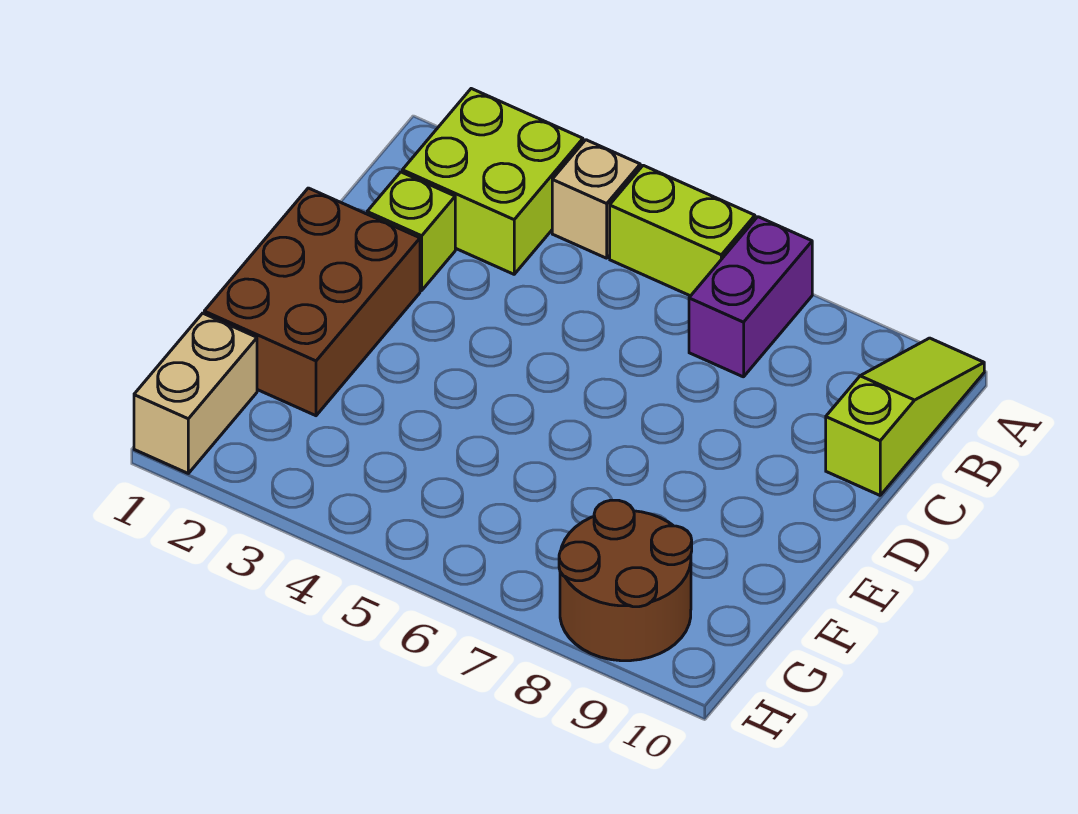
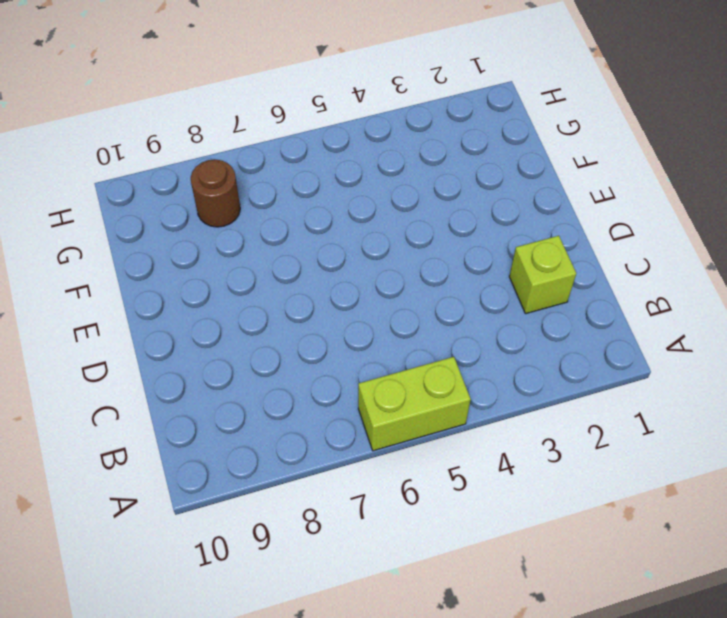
brown 1x1 round brick [191,159,240,227] -> brown 2x2 round brick [559,500,692,661]
none -> lime 2x2 brick [402,89,583,274]
none -> tan 1x1 brick [552,140,640,258]

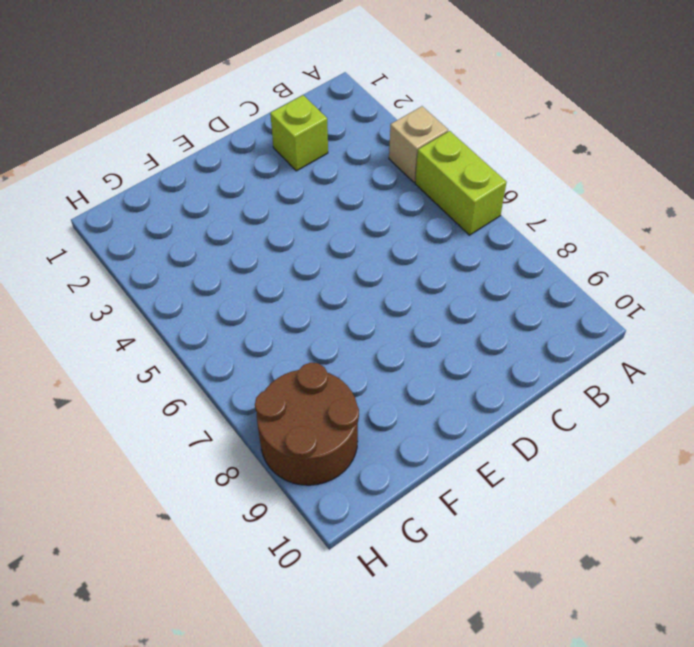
none -> lime 2x2 brick [402,89,583,274]
none -> purple 1x2 brick [689,217,812,377]

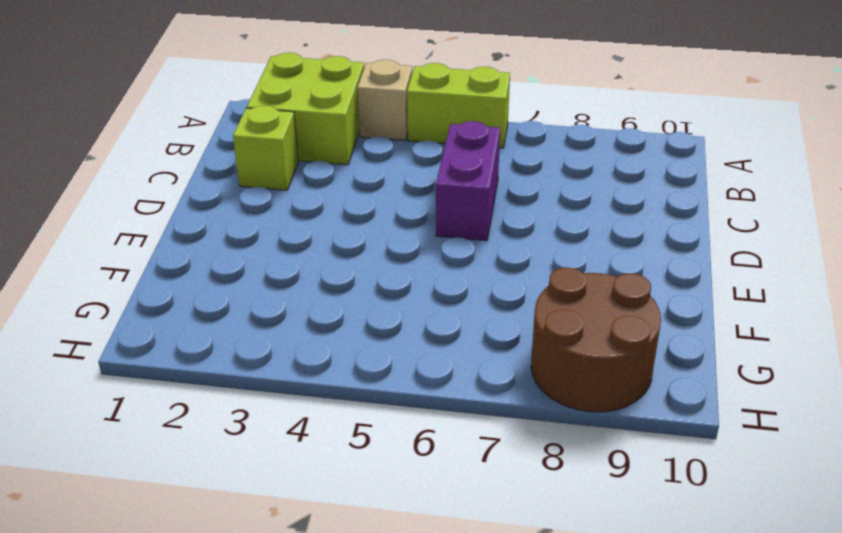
purple 1x2 brick [436,121,500,241] -> purple 1x2 brick moved to [689,217,812,377]
none -> lime 1x3 slope [826,338,984,495]
none -> brown 2x3 brick [204,188,420,416]

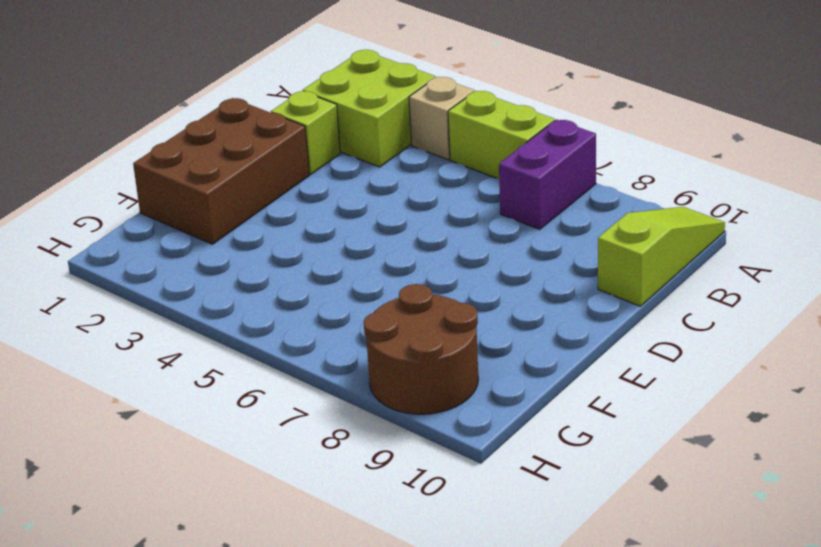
none -> tan 1x2 brick [134,313,257,473]

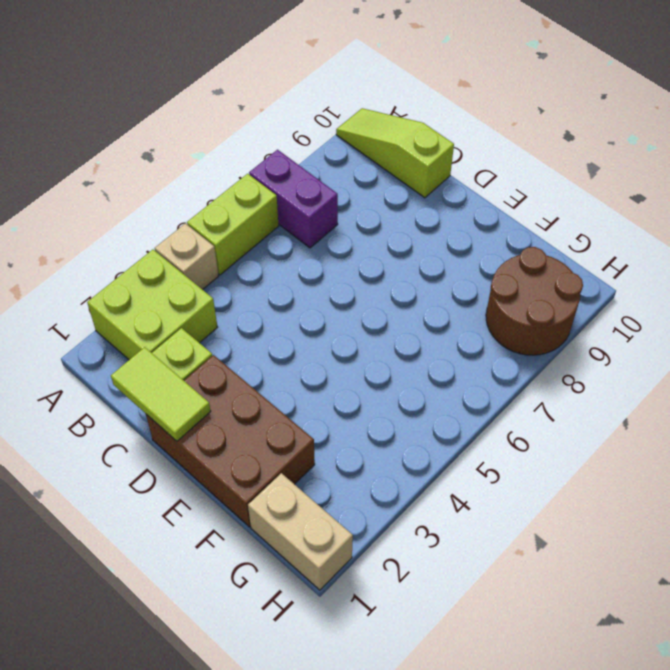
lime 1x2 tile [111,347,211,441] -> none

